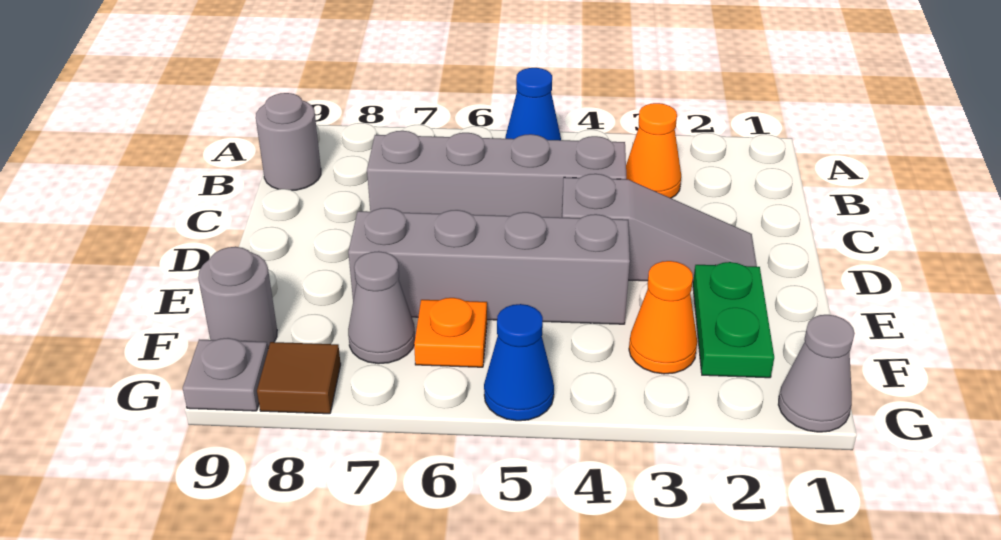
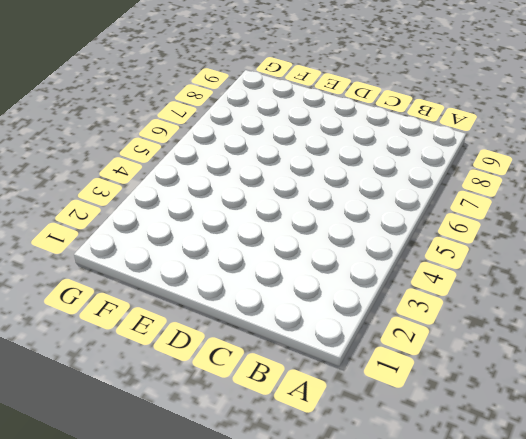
none -> blue 1x1 cone [505,68,561,140]
none -> orange 1x1 cone [626,103,681,198]
none -> grey 1x1 round brick [256,93,321,190]

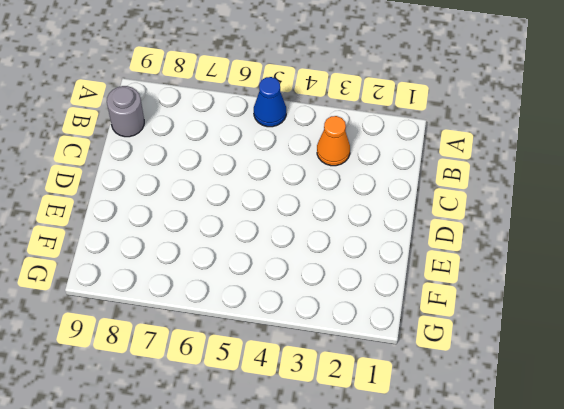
none -> grey 1x4 brick [367,131,626,218]
none -> grey 1x3 slope [562,174,757,281]
none -> green 1x2 plate [693,262,774,378]

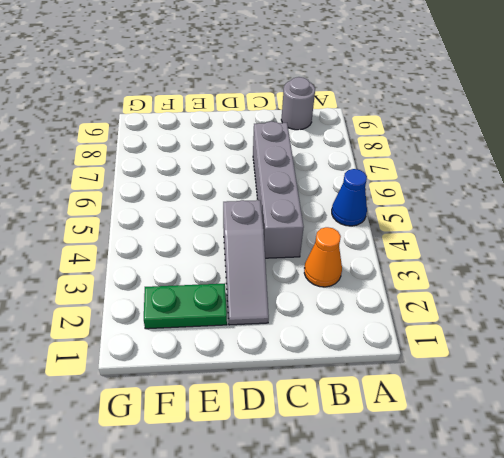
none -> grey 1x4 brick [348,208,630,324]
none -> orange 1x1 cone [629,261,697,374]
none -> orange 1x1 plate [414,298,487,367]

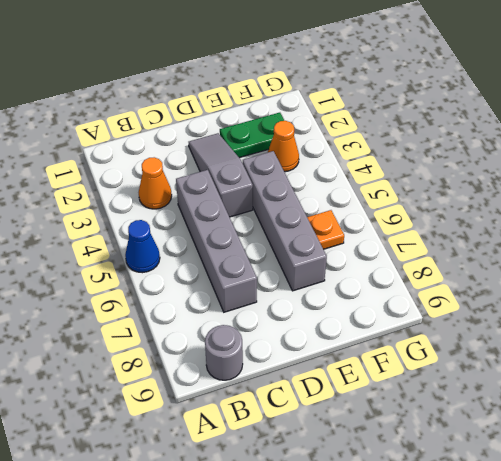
none -> grey 1x1 cone [348,251,415,364]
none -> grey 1x1 round brick [198,247,277,348]
none -> grey 1x1 cone [778,315,855,432]

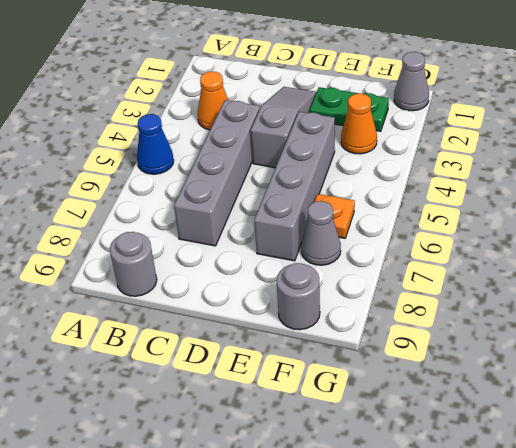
none -> blue 1x1 cone [484,304,554,421]
none -> brown 1x1 tile [257,342,341,414]
none -> grey 1x1 plate [183,338,268,411]

